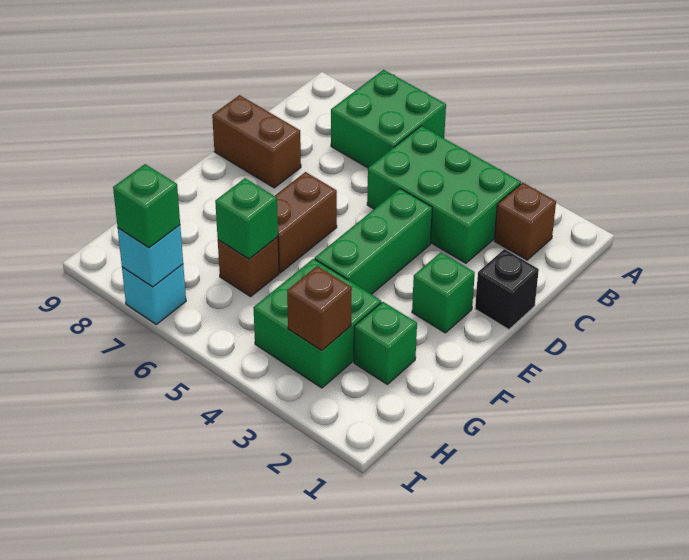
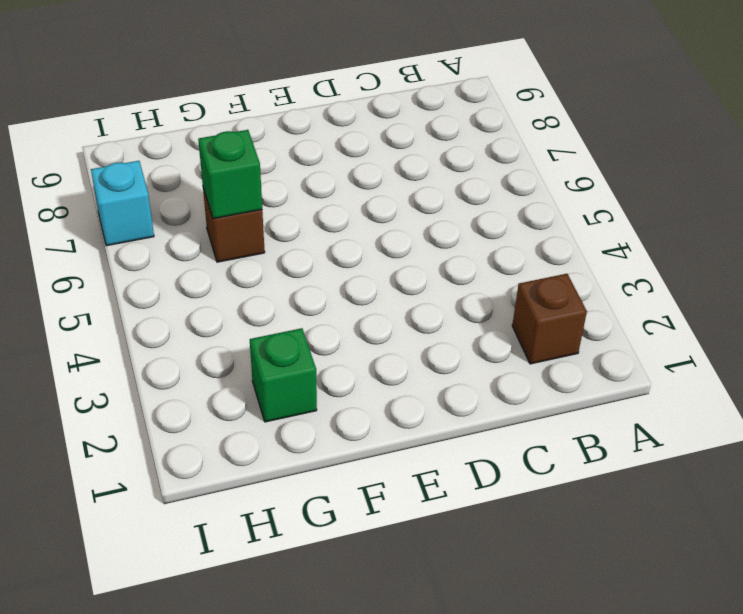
none -> green 2x2 brick [331,70,446,168]
none -> green 2x3 brick [367,126,521,263]
none -> black 1x1 brick [475,249,539,330]

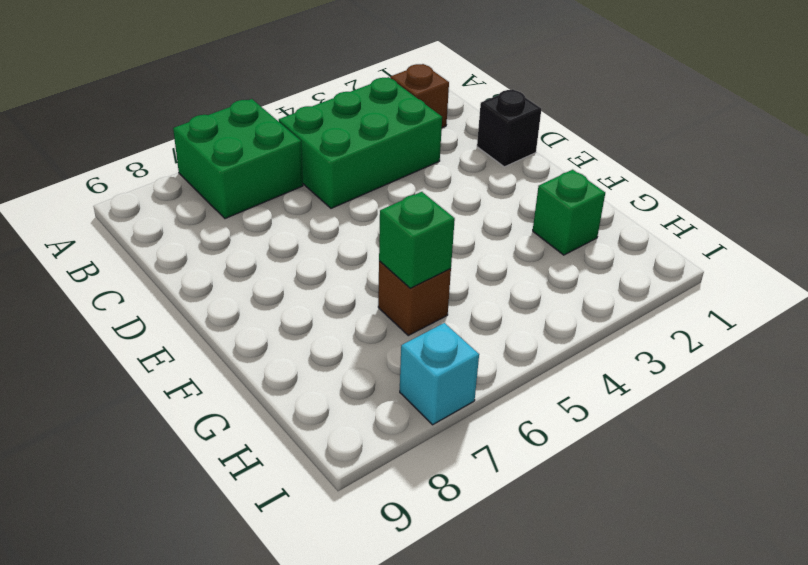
none -> green 1x3 brick [315,189,432,294]
none -> brown 1x2 brick [212,95,301,188]
none -> green 1x1 brick [412,252,475,333]

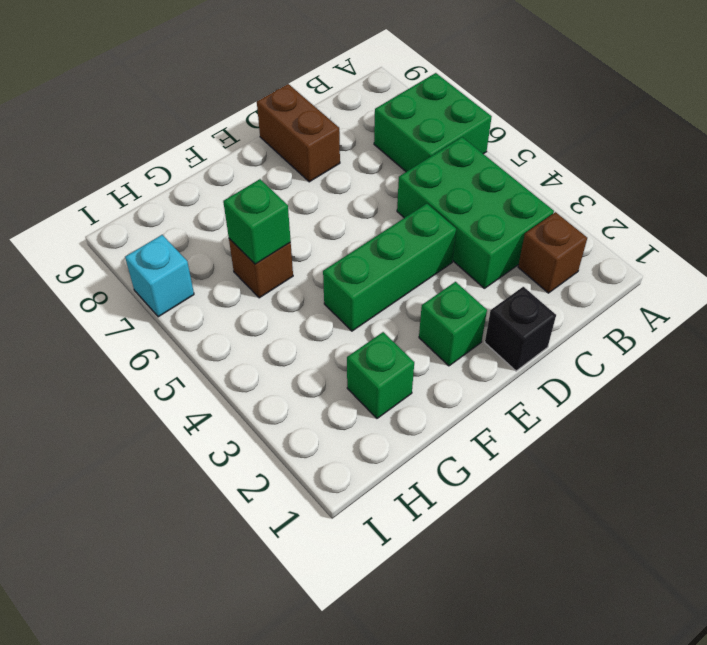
none -> brown 1x2 brick [275,172,337,273]
none -> green 2x2 brick [253,259,381,388]
none -> brown 1x1 brick [287,266,352,351]

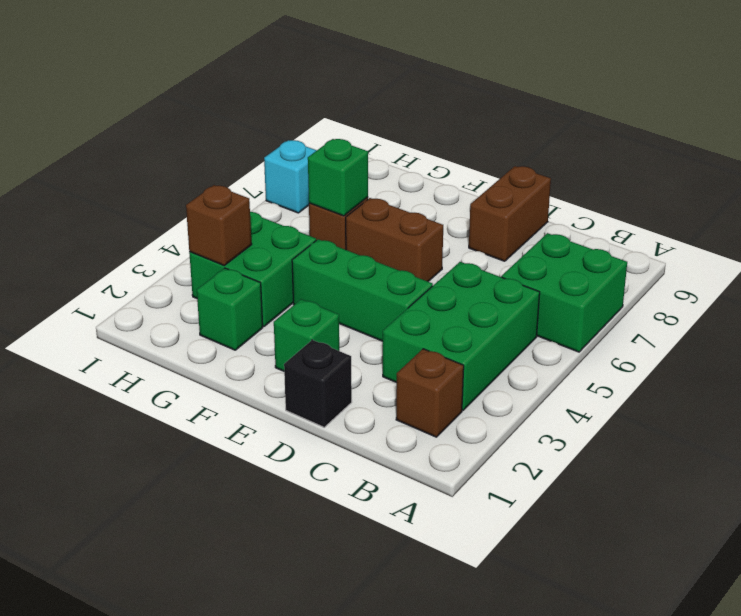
none -> cyan 1x1 brick [118,225,183,287]
none -> green 1x1 brick [113,164,180,248]

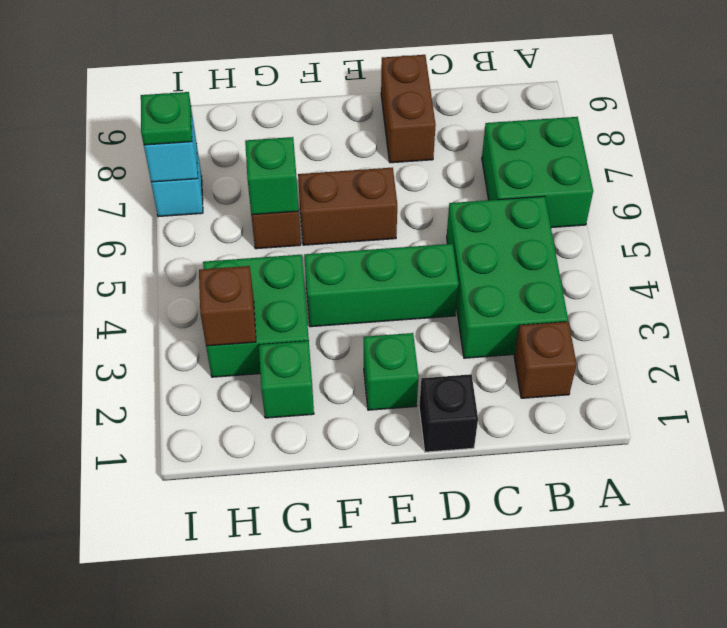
green 1x1 plate [141,92,192,145] -> green 1x1 brick [113,164,180,248]

